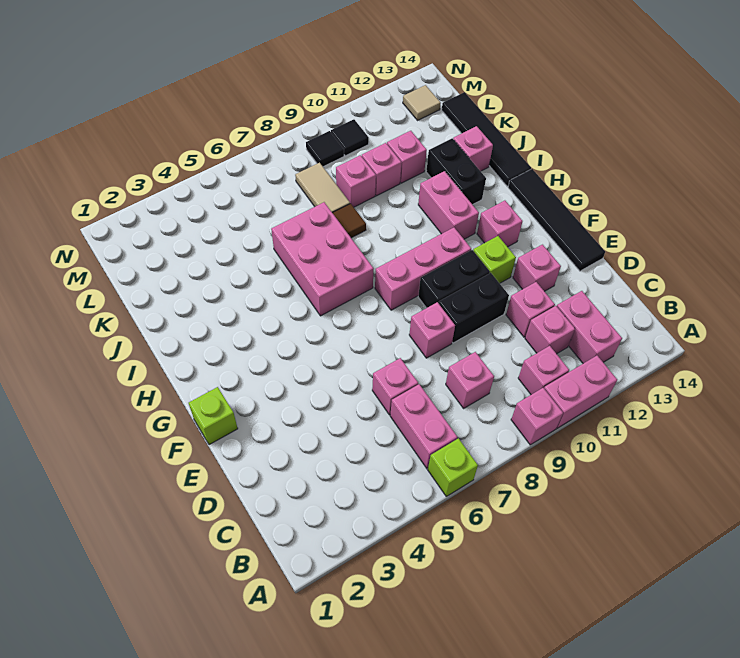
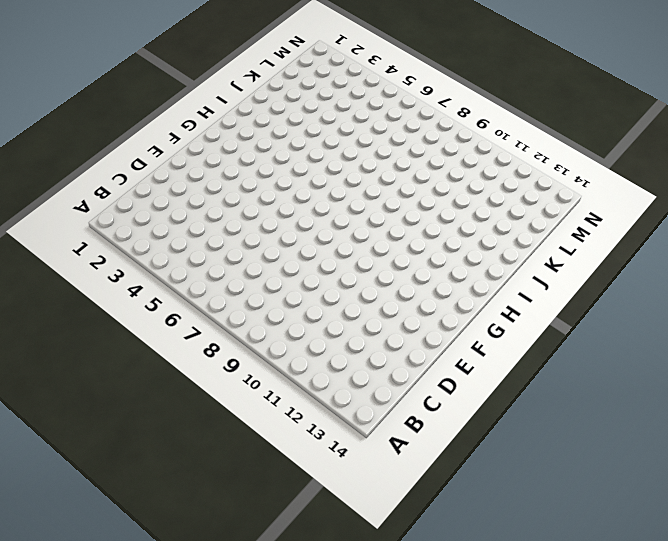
none -> lime 1x1 brick [428,438,478,496]
none -> pink 1x1 brick [511,388,563,445]
none -> pink 1x2 brick [544,355,617,428]
none -> pink 1x2 brick [390,384,457,468]

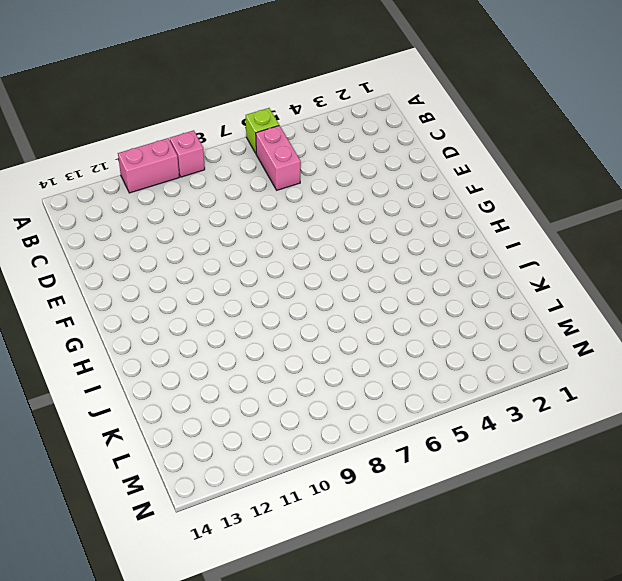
none -> pink 1x1 brick [518,346,569,395]
none -> pink 1x2 brick [557,291,622,363]
none -> pink 1x1 brick [446,352,494,408]
none -> pink 1x1 brick [525,306,575,354]

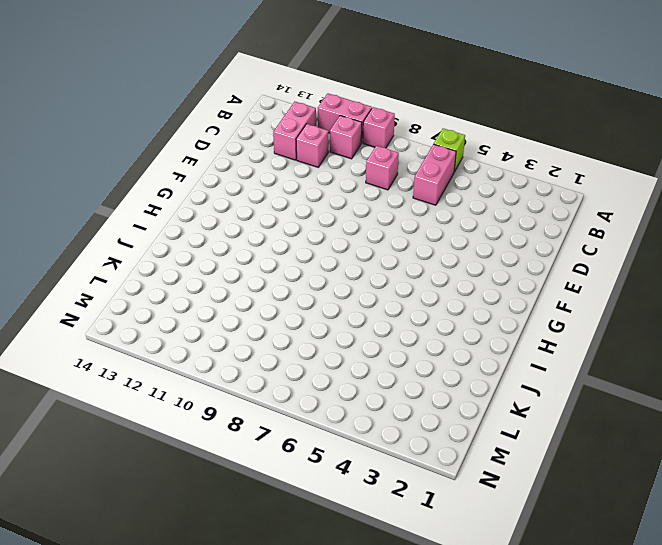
none -> pink 1x1 brick [372,358,418,415]
none -> pink 1x1 brick [506,282,555,337]
none -> pink 1x1 brick [409,302,455,358]
none -> black 1x2 brick [439,273,509,343]

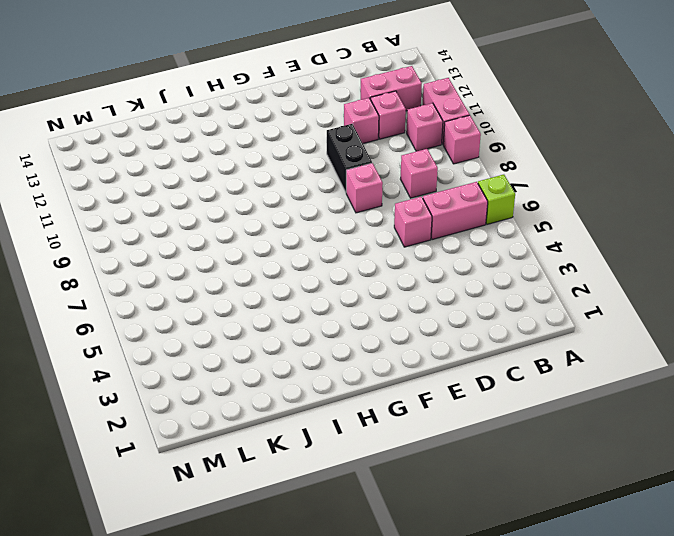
none -> pink 1x1 brick [513,245,561,291]
none -> black 1x4 tile [508,169,605,271]
none -> lime 1x1 brick [189,387,238,445]
none -> black 1x2 brick [418,250,490,308]

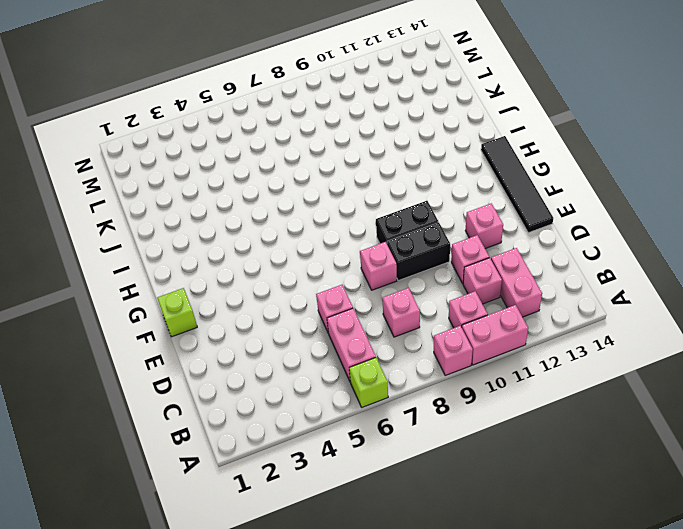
none -> lime 1x1 brick [473,236,516,283]
none -> pink 1x3 brick [375,228,471,310]
none -> pink 1x1 brick [477,201,523,247]
none -> pink 2x3 brick [271,202,374,316]

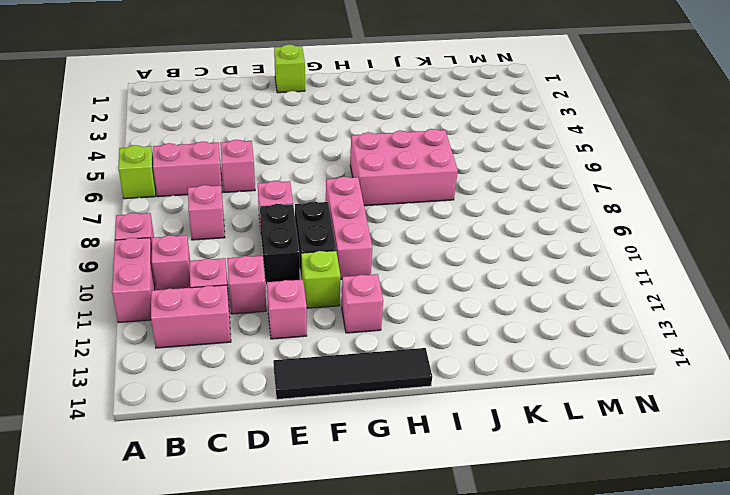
none -> pink 1x2 brick [418,171,479,239]
none -> black 1x2 brick [426,138,486,205]
none -> black 1x4 tile [442,92,531,186]
none -> brown 1x1 tile [333,204,366,238]

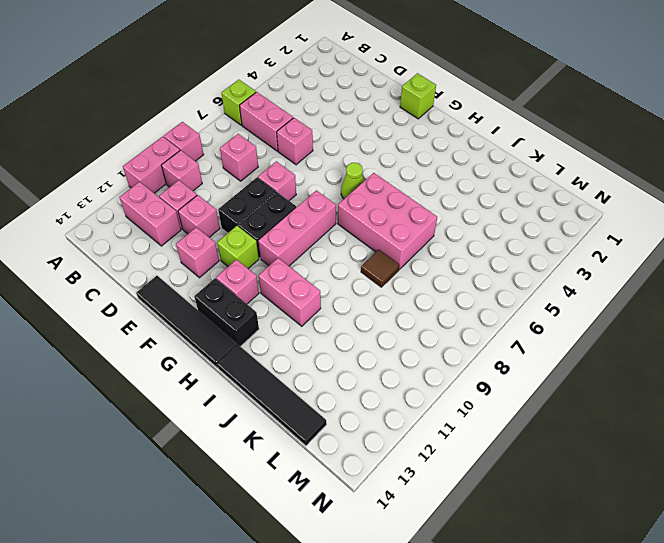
lime 1x1 cone [341,163,364,199] -> none
black 1x2 brick [194,278,259,347] -> black 1x2 brick moved to [426,138,486,205]
none -> pink 1x1 brick [453,126,493,171]
none -> tan 1x2 tile [295,163,350,213]
none -> pink 1x1 brick [336,155,376,207]
none -> pink 1x1 brick [362,143,402,196]

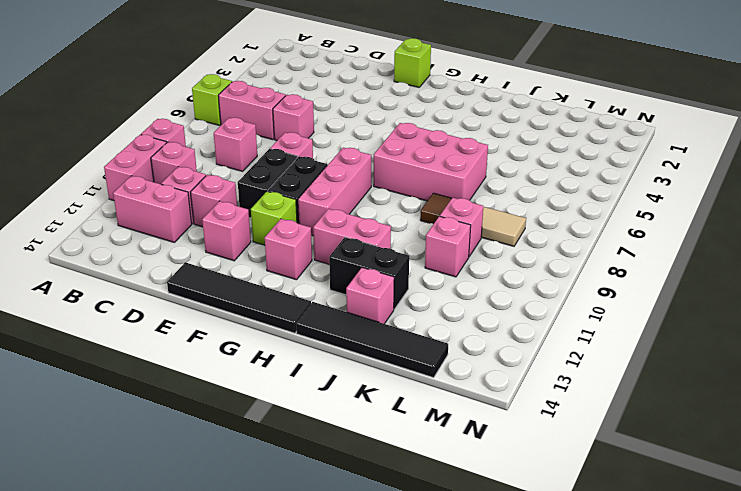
none -> pink 1x1 brick [387,131,427,183]
none -> black 1x1 tile [306,131,344,167]
none -> black 1x1 tile [331,119,369,156]
none -> tan 1x1 tile [403,85,441,120]

